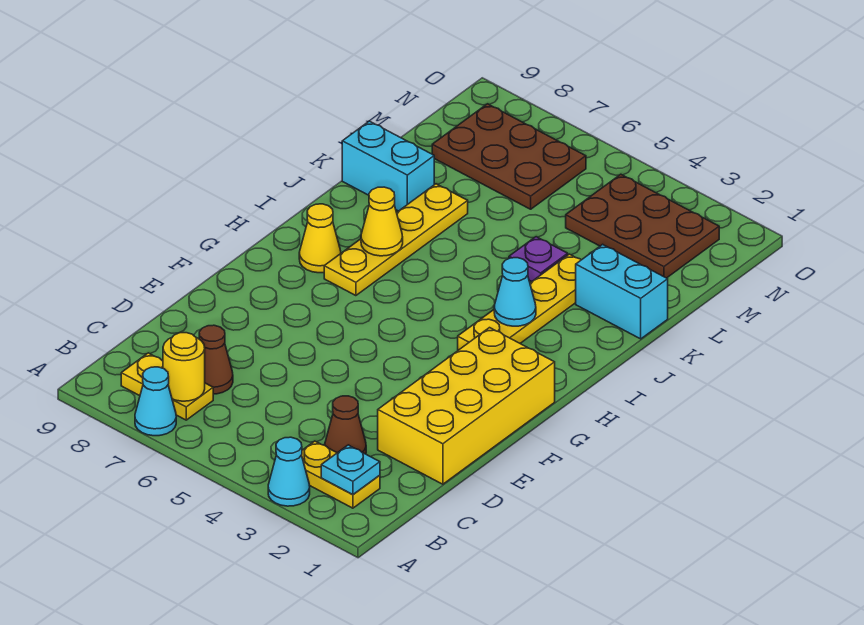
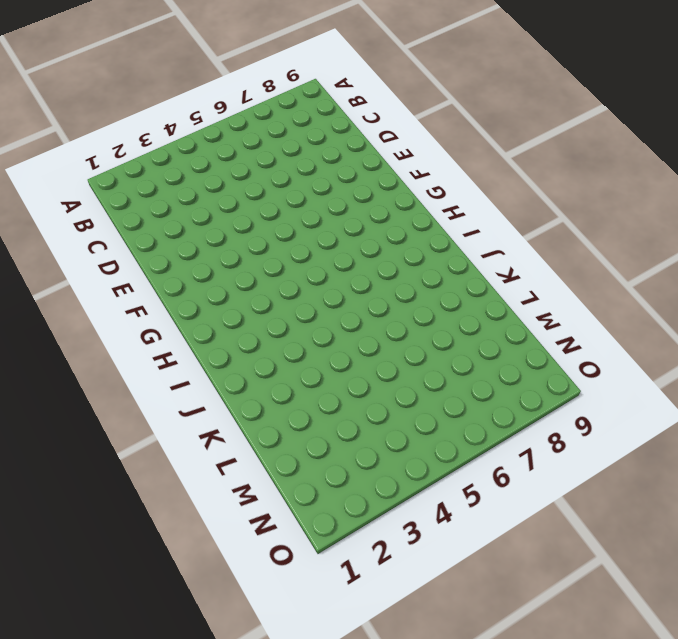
none -> cyan 1x1 cone [268,437,310,506]
none -> cyan 1x1 cone [135,367,176,436]
none -> yellow 1x2 plate [302,441,380,508]

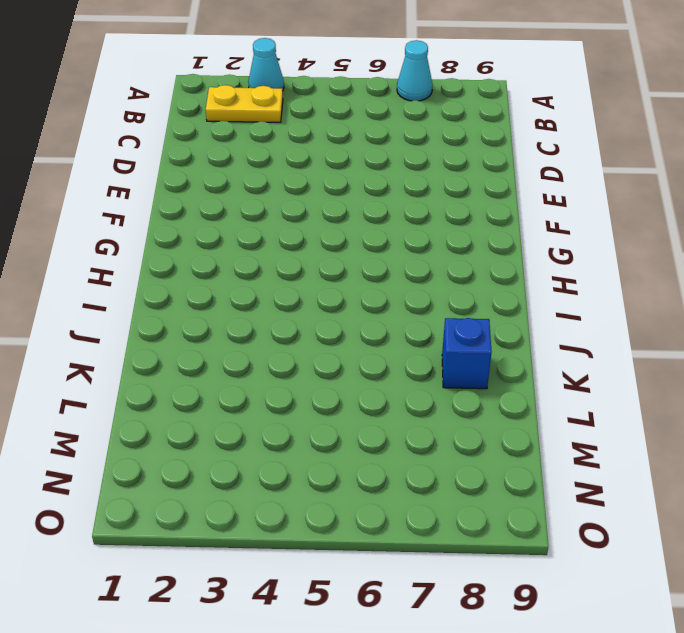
blue 1x1 brick [442,318,492,389] -> cyan 1x2 brick [342,121,434,211]
none -> yellow 1x2 plate [121,353,213,420]
none -> brown 1x1 cone [325,396,366,454]
none -> brown 1x1 cone [199,325,233,394]

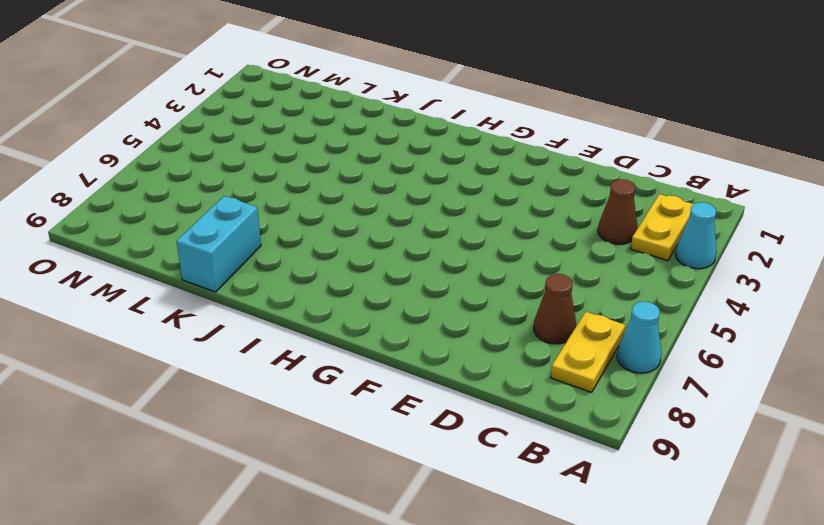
none -> yellow 2x4 brick [378,328,555,484]
none -> yellow 1x4 plate [458,254,581,350]
none -> yellow 1x4 plate [324,184,468,296]

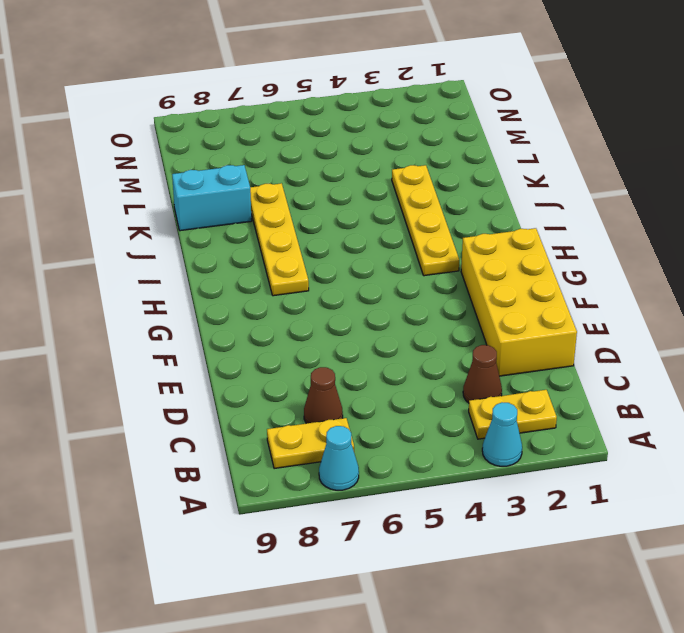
none -> yellow 1x1 cone [299,204,341,273]
none -> cyan 1x2 brick [576,244,668,339]
none -> purple 1x1 plate [509,237,568,281]

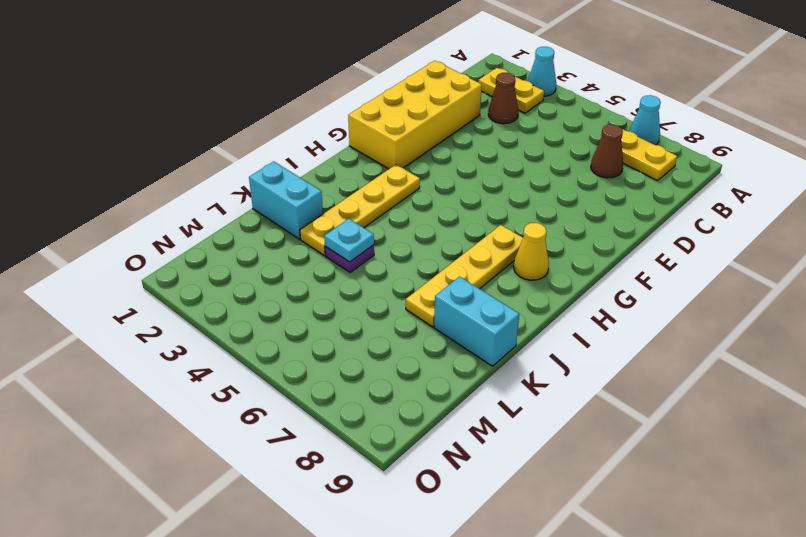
cyan 1x1 plate [324,219,374,262] -> cyan 1x1 plate moved to [321,445,380,494]
none -> brown 2x3 plate [566,174,719,278]
none -> brown 2x3 plate [432,104,586,209]
none -> yellow 1x1 round brick [163,333,205,401]

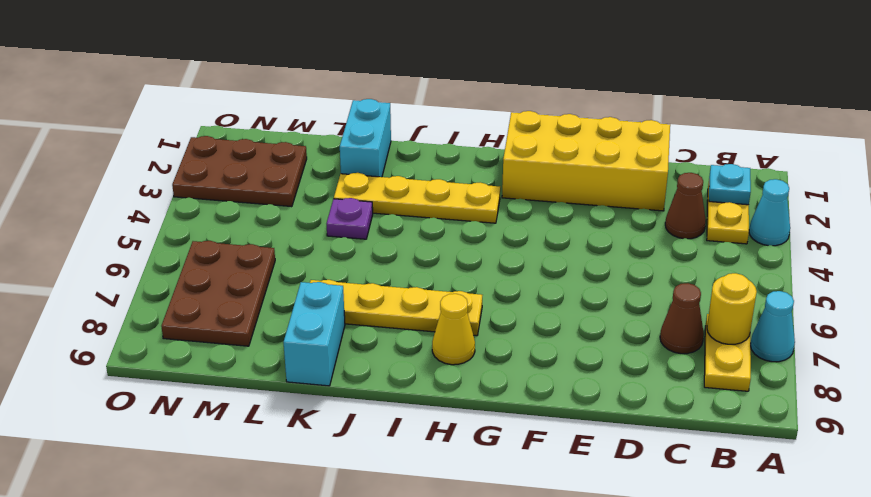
brown 2x3 plate [172,136,307,207] -> brown 2x3 plate turned to [566,174,719,278]
none -> cyan 1x1 cone [494,258,536,326]
none -> yellow 1x1 cone [361,187,403,256]

